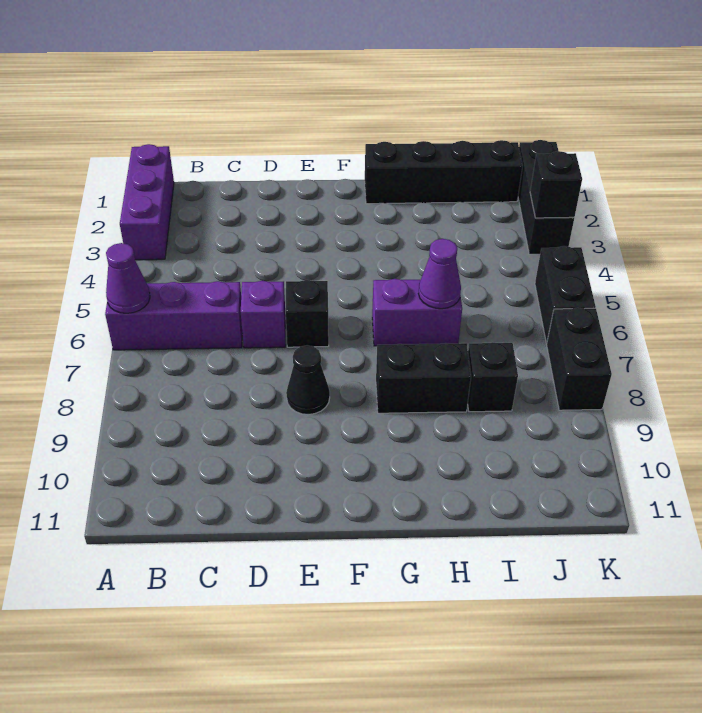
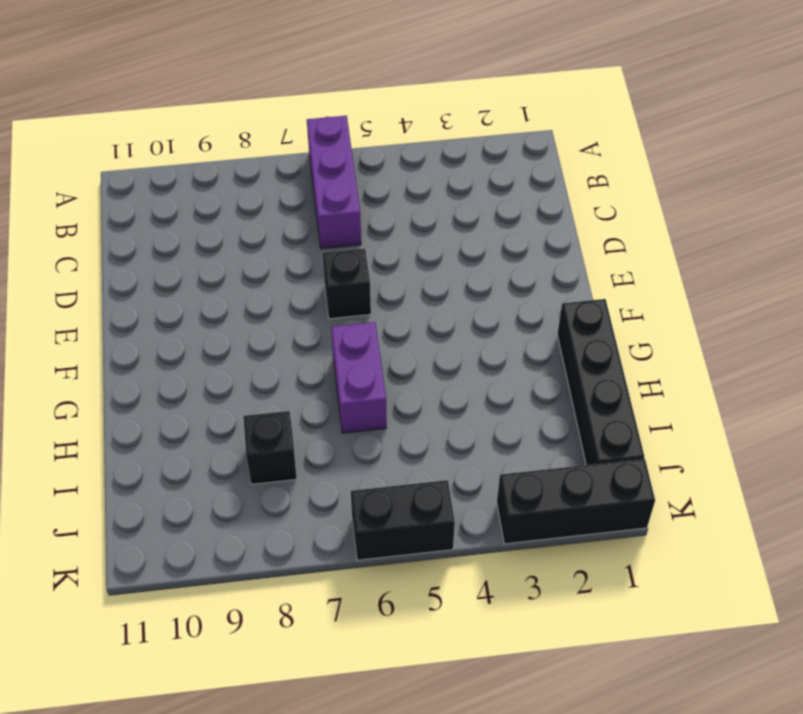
none -> purple 1x3 brick [120,144,174,260]
none -> purple 1x1 brick [241,281,286,348]
none -> black 1x1 cone [286,345,330,415]

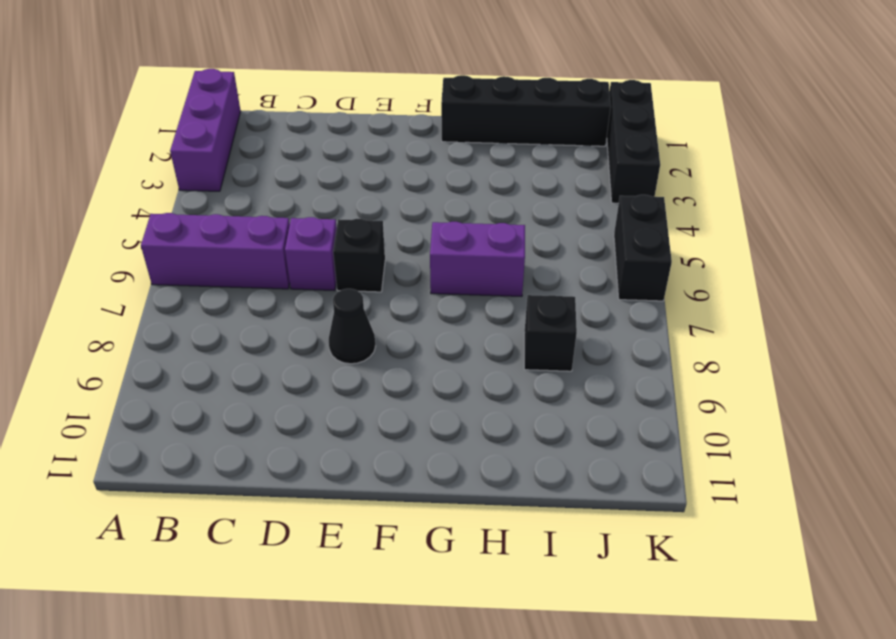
none -> black 1x2 brick [376,343,471,413]
none -> black 1x2 brick [547,308,612,410]
none -> purple 1x1 cone [106,243,150,313]

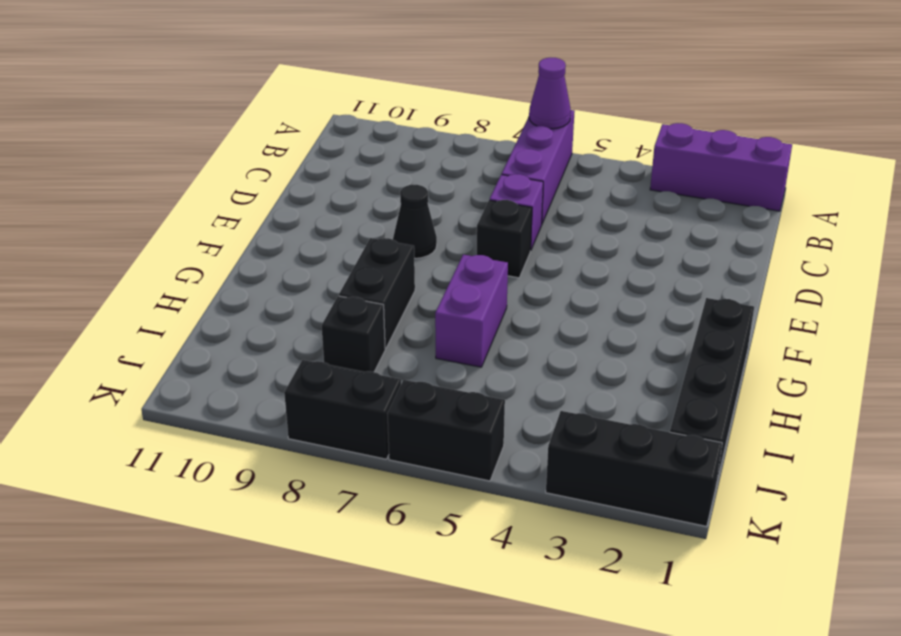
none -> purple 1x1 cone [418,239,461,309]
none -> black 1x1 brick [530,151,582,218]

